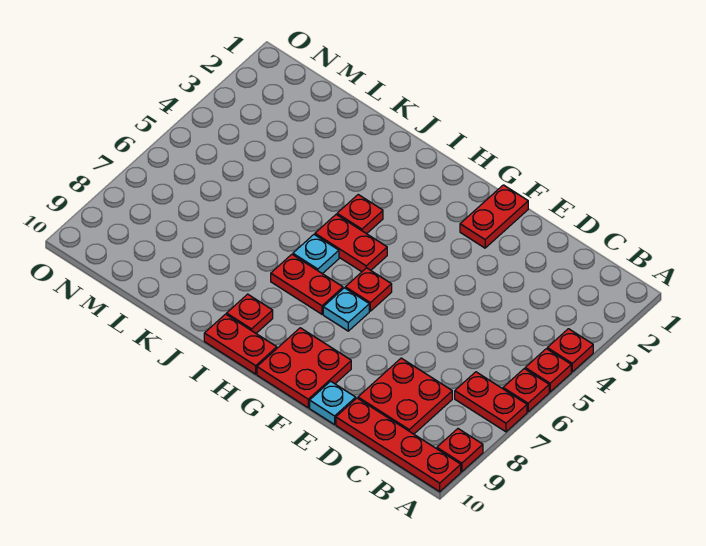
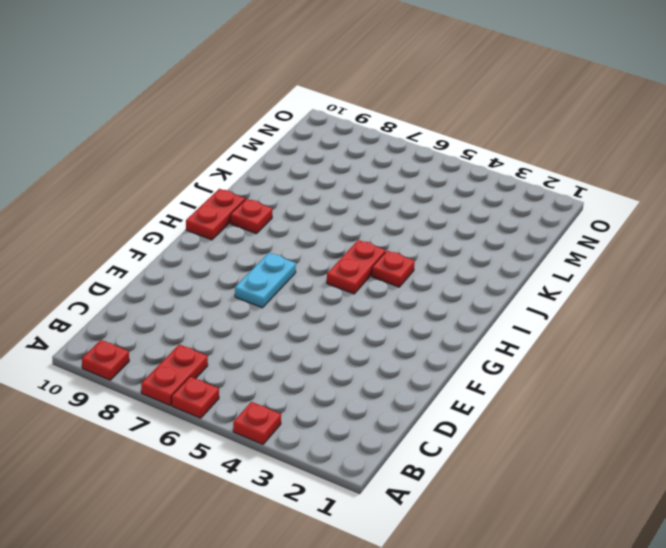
cyan 1x2 plate [235,253,296,308] -> cyan 1x1 plate [323,288,369,331]
none -> red 1x1 plate [525,349,571,392]
none -> red 1x4 plate [336,398,461,492]
none -> red 2x2 plate [358,358,452,434]

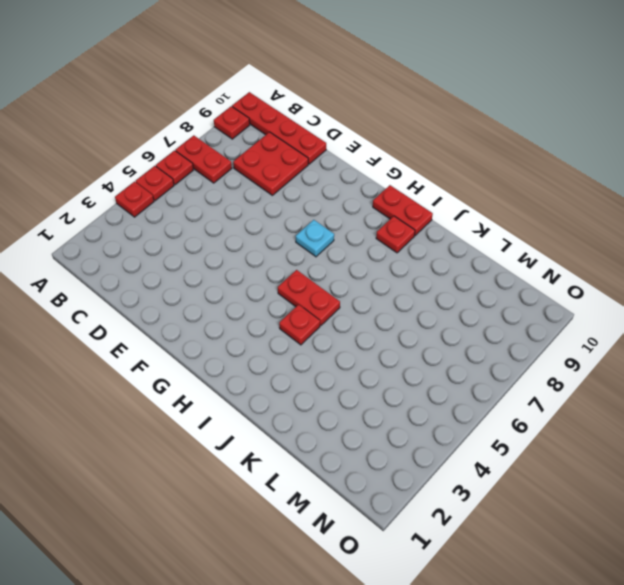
none -> cyan 1x1 plate [310,381,356,424]
none -> red 1x2 plate [460,185,528,248]
none -> red 2x2 plate [257,328,351,408]

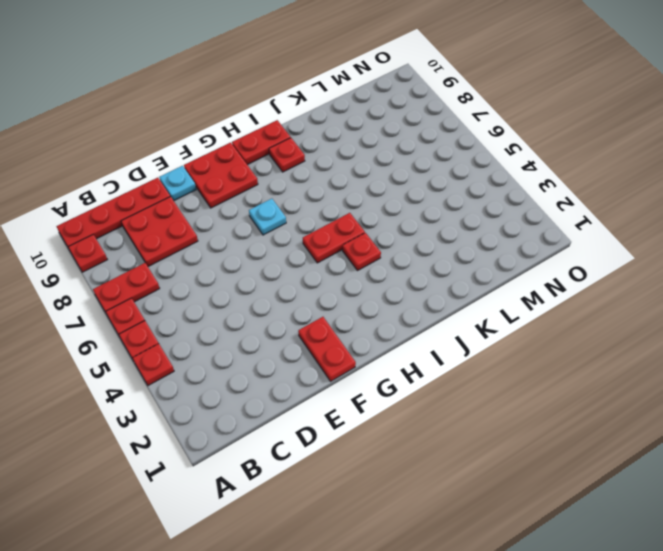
none -> red 1x1 plate [345,268,392,311]
none -> red 1x2 plate [271,254,343,314]
none -> cyan 1x1 plate [293,235,339,274]

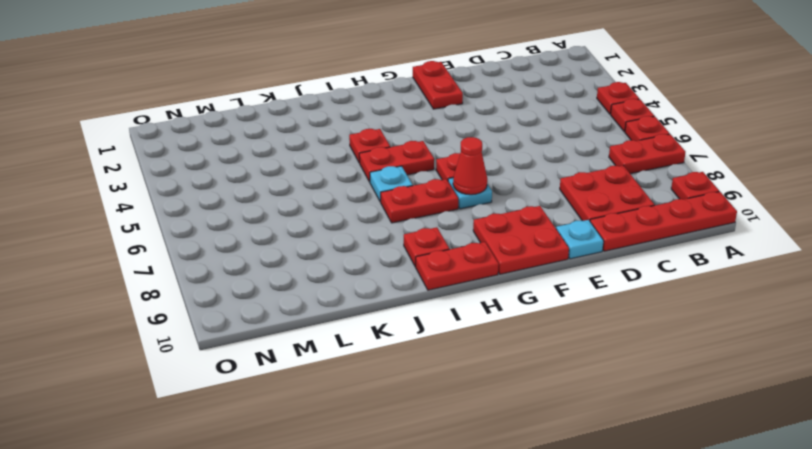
red 1x1 cone [453,137,487,195] -> none

